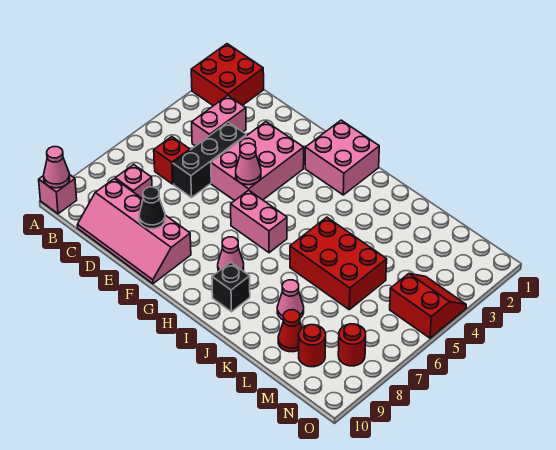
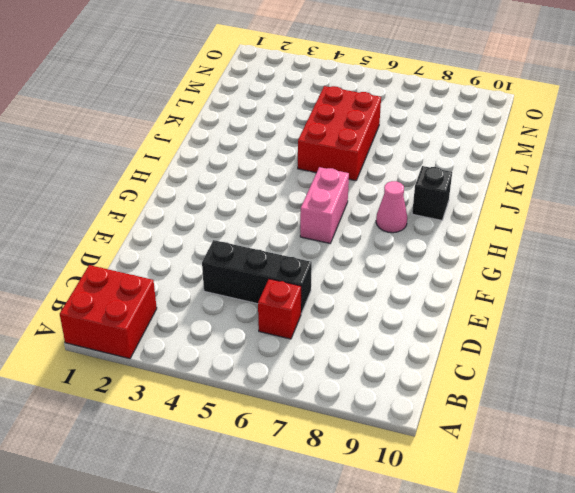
none -> pink 1x1 brick [39,174,77,214]
none -> pink 1x2 brick [192,96,246,146]
none -> pink 1x1 brick [115,164,152,199]

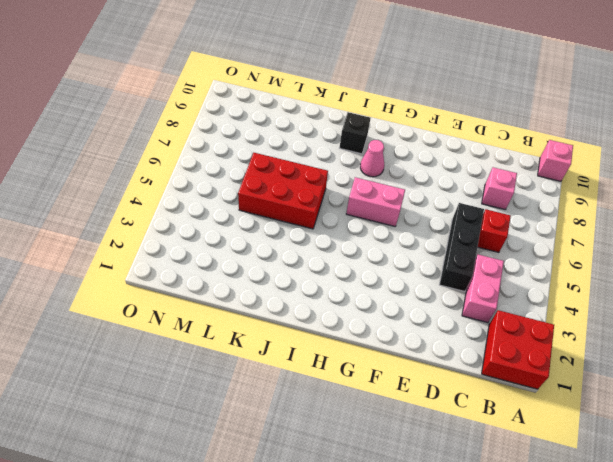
none -> pink 2x4 slope [77,179,191,284]
none -> pink 2x3 brick [211,122,304,201]
none -> pink 2x2 brick [305,120,379,195]

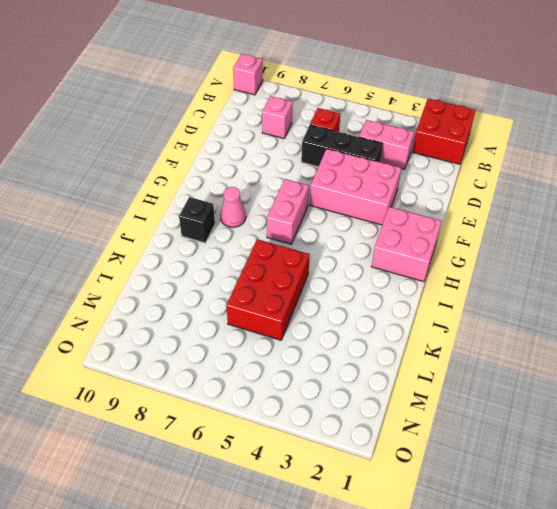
none -> pink 2x4 slope [77,179,191,284]
none -> pink 1x1 cone [277,280,304,320]
none -> red 1x1 cone [278,310,302,352]

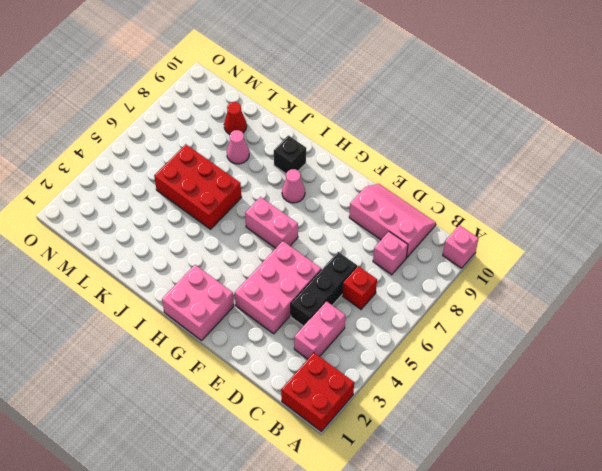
pink 2x3 slope [349,184,436,258] -> pink 2x4 slope [77,179,191,284]
none -> red 1x1 round brick [299,325,326,367]
none -> red 2x2 slope [390,274,466,338]
none -> red 1x1 round brick [338,324,366,366]

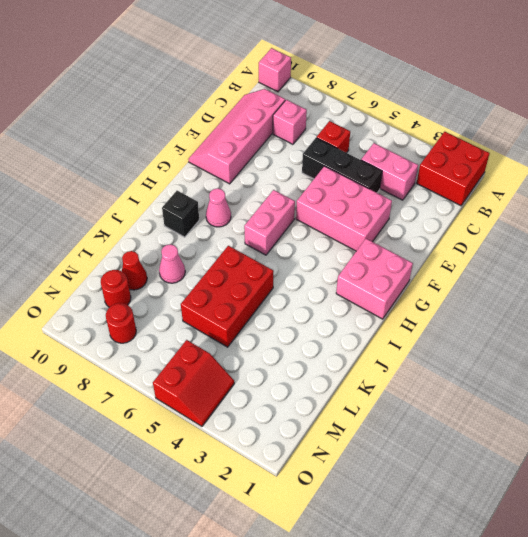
none -> pink 1x1 cone [44,147,70,188]
none -> black 1x1 cone [139,187,165,229]
none -> pink 1x1 cone [236,143,261,185]

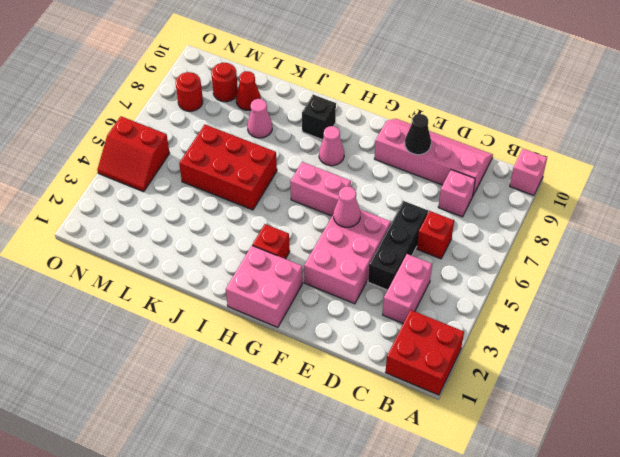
red 1x1 brick [252,224,290,259] -> none
none -> pink 1x1 cone [44,147,70,188]

